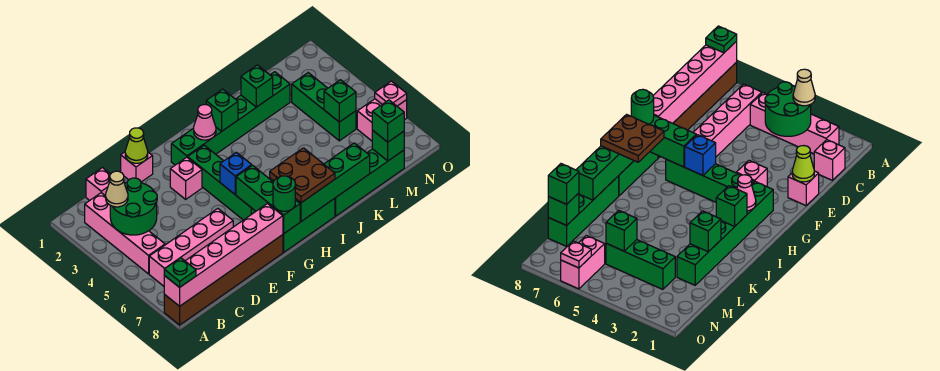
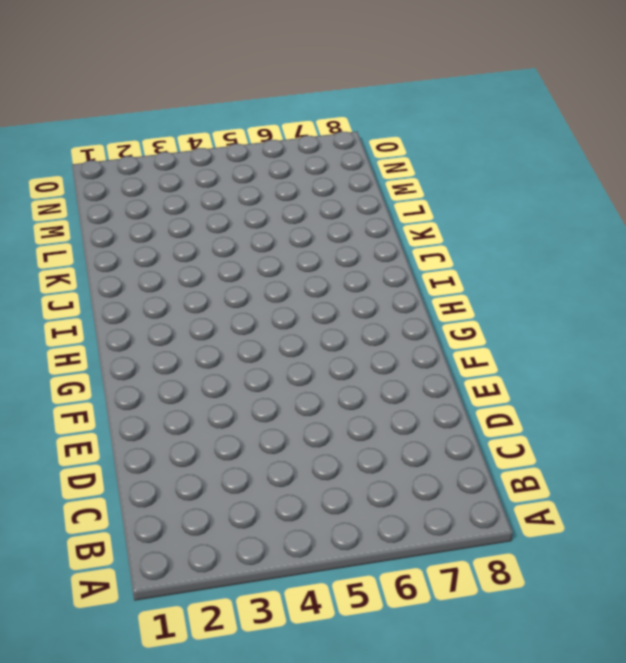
none -> brown 1x6 brick [164,235,283,325]
none -> pink 1x4 brick [85,193,165,274]
none -> pink 1x4 brick [149,209,233,286]

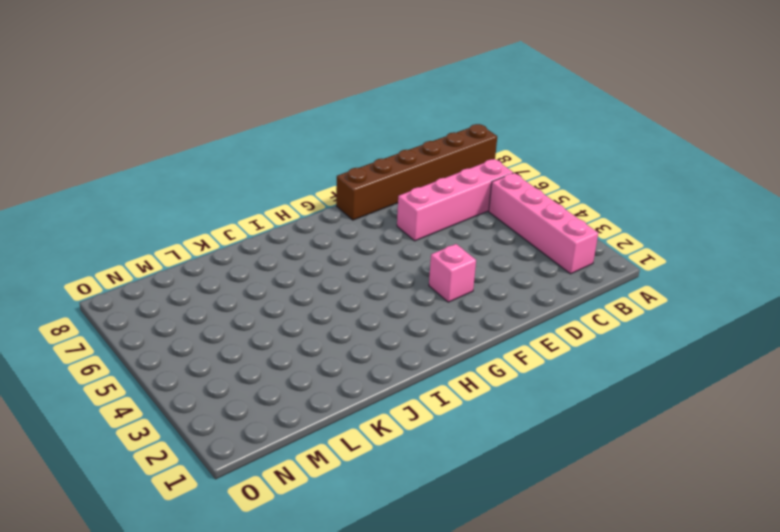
none -> pink 1x1 brick [86,168,110,201]
none -> pink 1x1 brick [121,152,153,182]
none -> green 1x6 brick [171,72,290,165]

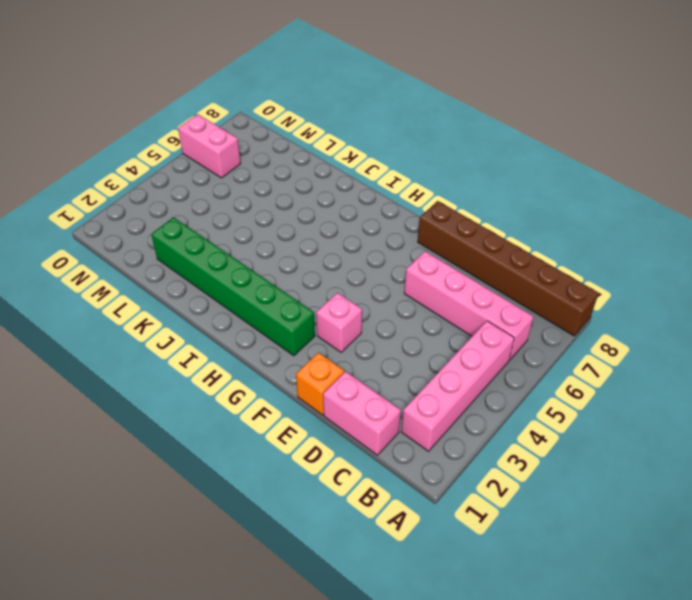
pink 1x2 brick [323,371,401,455] -> pink 1x1 brick [86,168,110,201]
orange 1x1 brick [296,353,344,415] -> pink 1x1 brick [121,152,153,182]
none -> green 1x4 brick [188,145,256,220]
none -> green 1x3 brick [283,198,335,252]
none -> green 1x4 brick [335,149,404,216]

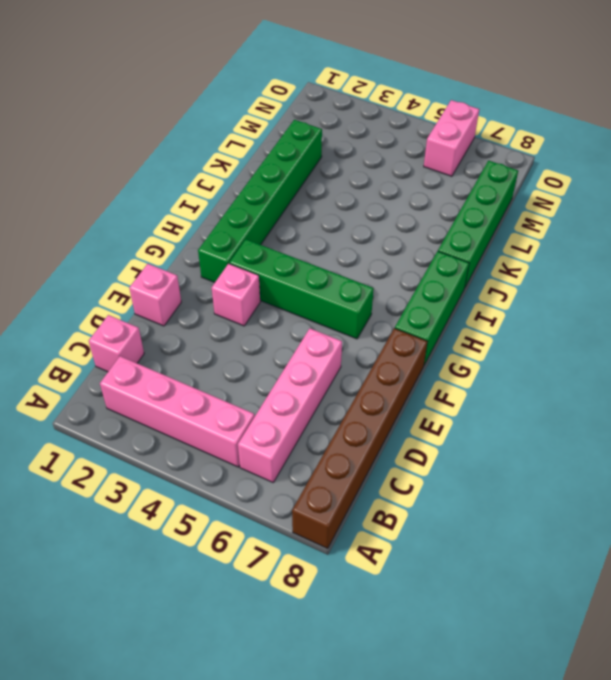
none -> green 1x3 brick [292,73,356,141]
none -> pink 1x6 brick [164,204,283,306]
none -> green 2x2 round brick [110,178,157,235]

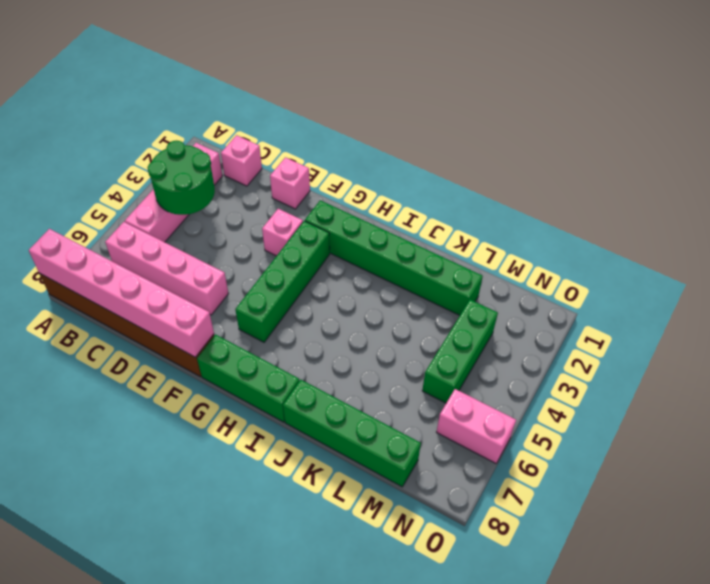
none -> lime 1x1 cone [125,128,148,163]
none -> blue 1x1 brick [220,152,252,194]
none -> green 1x3 brick [236,165,300,234]

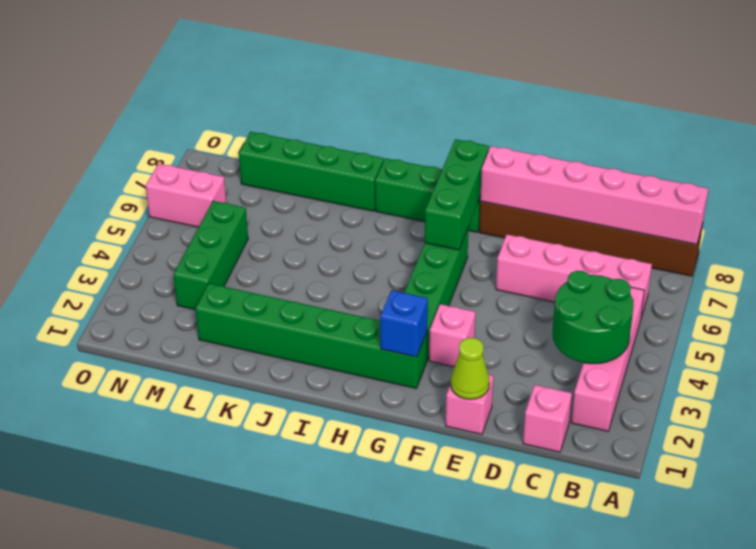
blue 1x1 brick [380,290,428,357] -> blue 1x1 brick moved to [220,152,252,194]
none -> pink 1x1 cone [194,105,216,140]
none -> green 1x4 brick [295,143,370,221]
none -> green 1x1 brick [206,89,238,132]

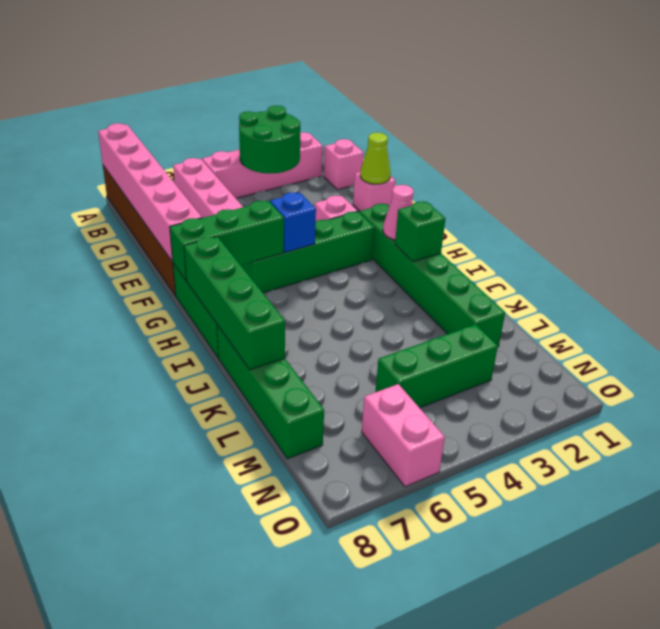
none -> green 1x1 brick [241,65,273,107]
none -> green 1x1 brick [324,80,356,122]
none -> green 1x1 brick [372,130,404,161]

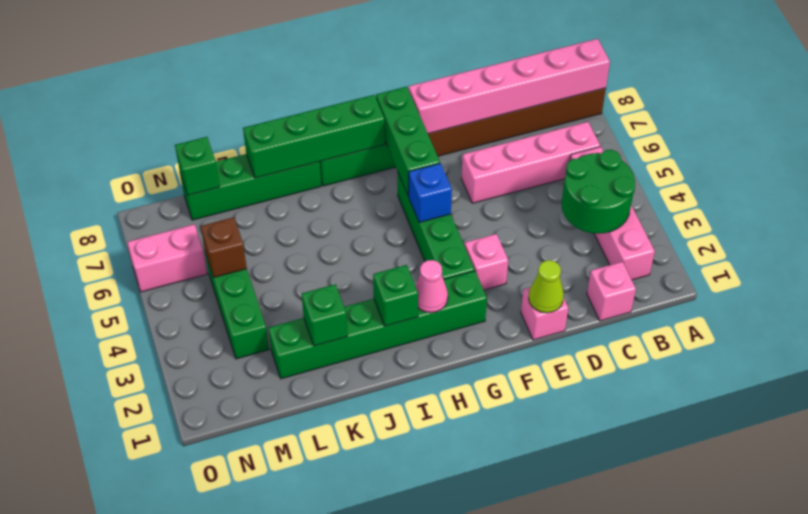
brown 1x1 brick [201,217,247,278] -> green 1x1 brick [324,80,356,122]
none -> pink 1x1 plate [375,81,407,106]
none -> green 1x1 plate [164,258,196,287]
none -> tan 1x1 cone [106,171,128,207]

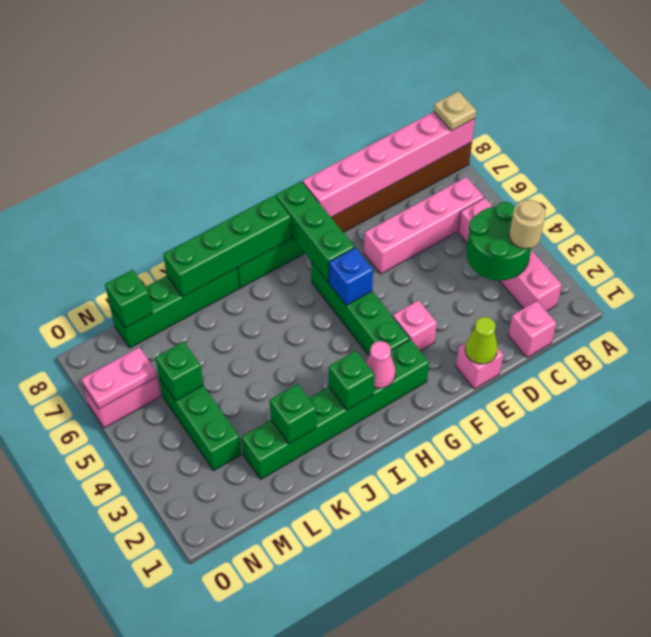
tan 1x1 plate [434,91,476,131] -> green 1x1 plate [164,258,196,287]
tan 1x1 round brick [509,200,546,249] -> tan 1x1 cone [106,171,128,207]
pink 1x2 plate [82,347,157,409] -> pink 1x1 plate [375,81,407,106]
none -> green 1x1 round brick [273,176,295,211]
none -> brown 2x2 plate [270,148,335,203]
none -> green 1x1 brick [372,100,404,142]

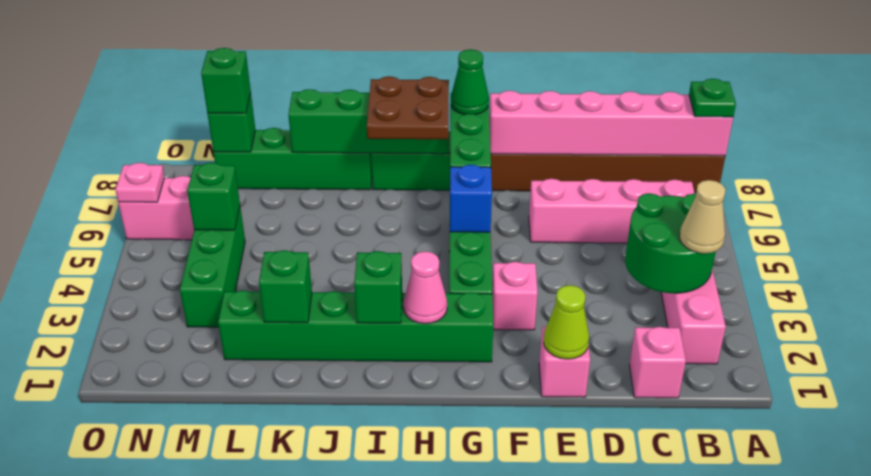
green 1x1 cone [451,49,489,115] -> green 1x1 round brick [273,176,295,211]

